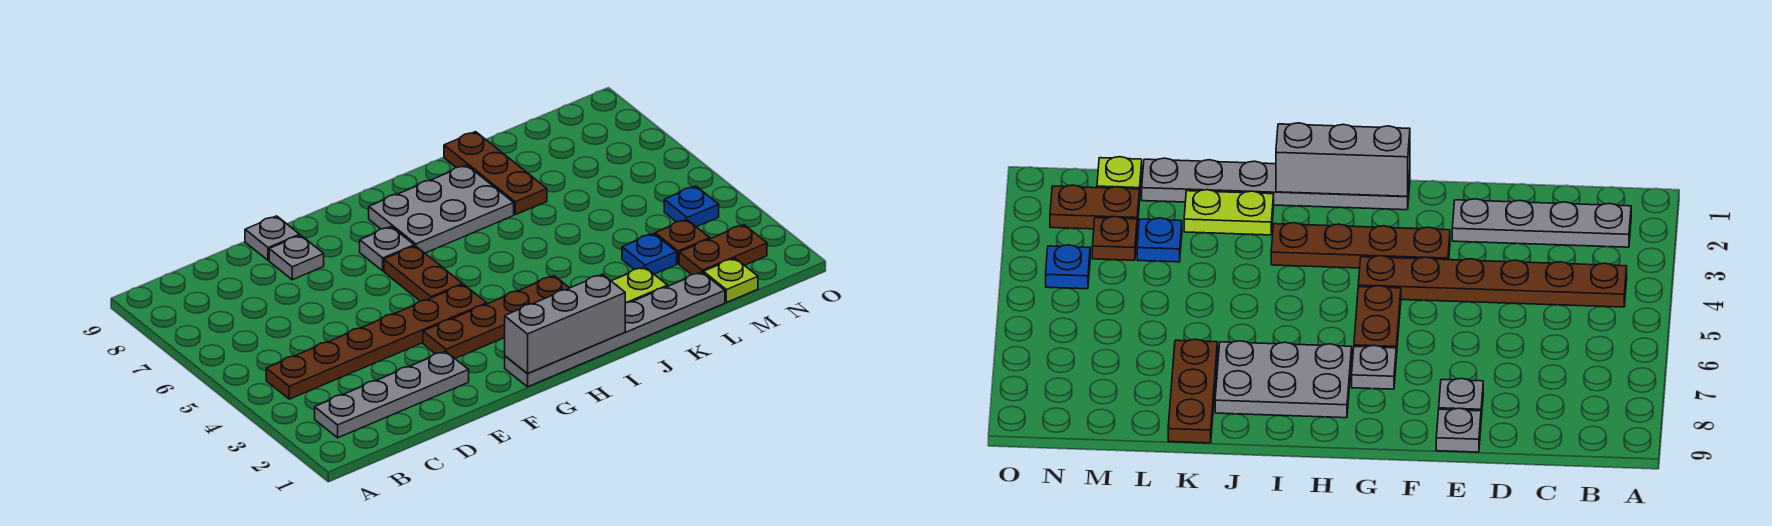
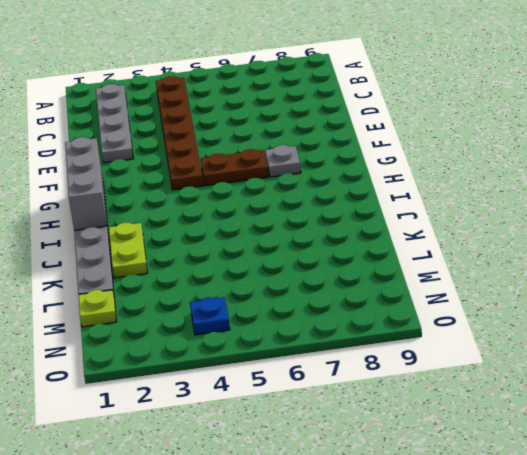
none -> grey 1x1 plate [269,235,324,280]
none -> grey 1x1 plate [245,216,300,260]
none -> brown 1x4 plate [423,276,569,358]

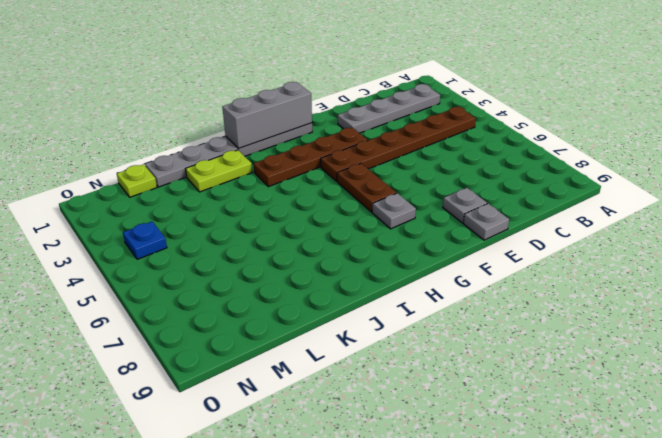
none -> grey 2x3 plate [369,165,514,253]
none -> brown 1x3 plate [444,132,547,215]
none -> blue 1x1 plate [622,234,677,274]

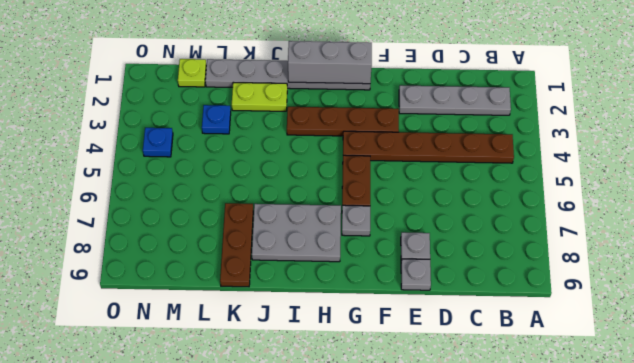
none -> brown 1x2 plate [679,225,767,275]
none -> brown 1x1 plate [655,219,710,264]

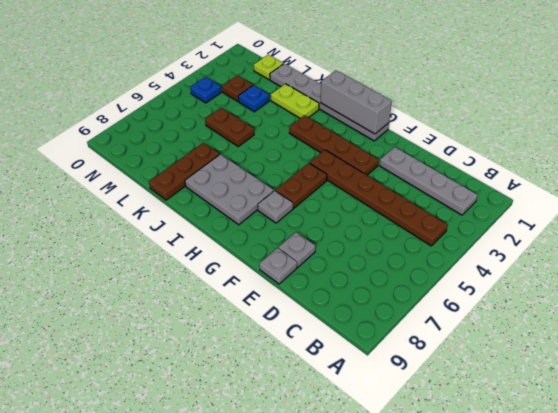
brown 1x2 plate [205,108,254,146] -> brown 1x2 plate moved to [679,225,767,275]

